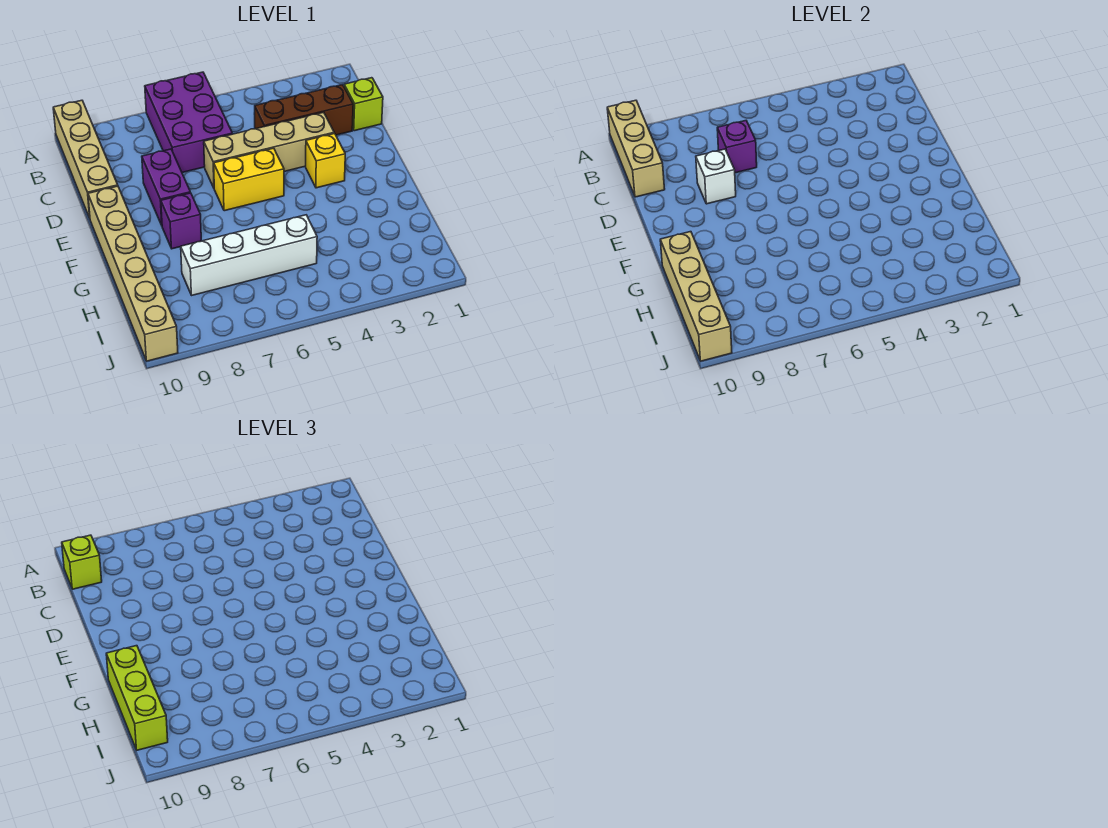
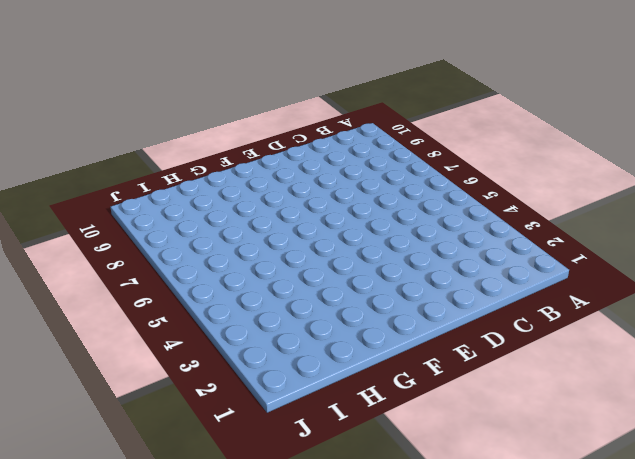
none -> purple 2x3 brick [145,72,232,173]
none -> tan 1x4 brick [53,100,118,218]
none -> lime 1x1 brick [344,78,383,131]

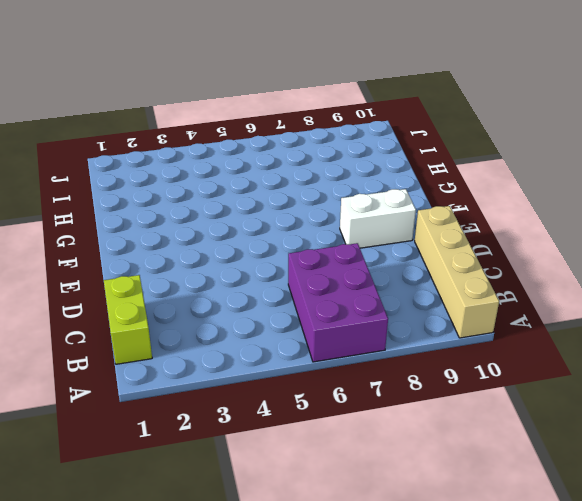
lime 1x2 brick [104,275,152,364] -> lime 1x1 brick [344,78,383,131]
white 1x2 brick [340,189,416,248] -> purple 1x2 brick [142,149,190,225]
none -> brown 1x3 brick [255,85,353,135]
none -> tan 1x4 brick [204,112,334,188]
none -> yellow 1x1 brick [306,133,345,188]

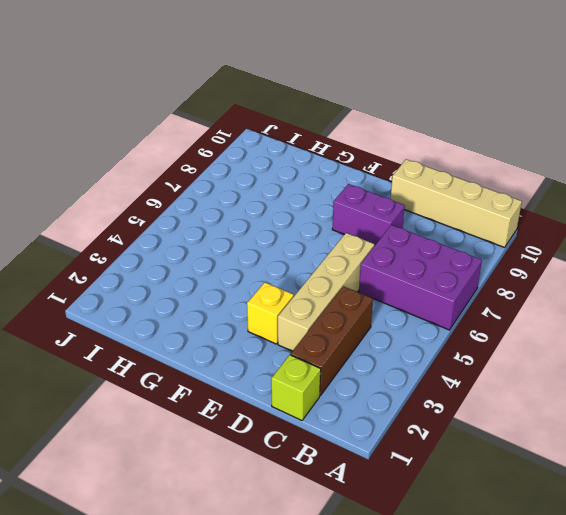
none -> yellow 1x2 brick [214,148,284,211]
none -> tan 1x6 brick [88,186,178,361]
none -> purple 1x1 brick [161,193,201,249]

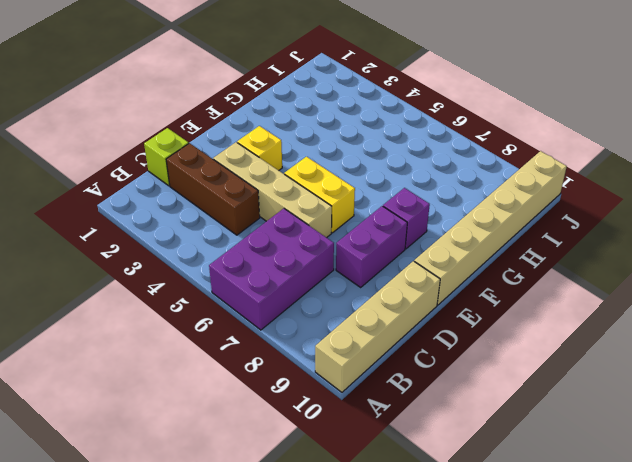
none -> white 1x4 brick [181,215,317,295]
none -> tan 1x3 brick [607,100,665,197]
none -> purple 1x1 brick [717,121,757,173]

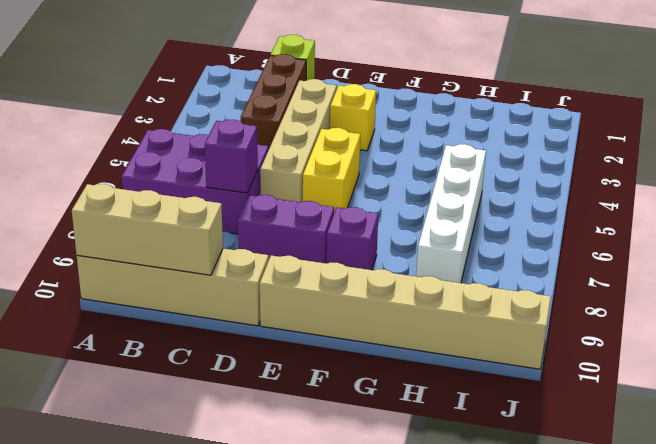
none -> white 1x1 brick [696,149,736,204]
none -> tan 1x4 brick [660,232,732,361]
none -> lime 1x1 brick [62,535,102,589]

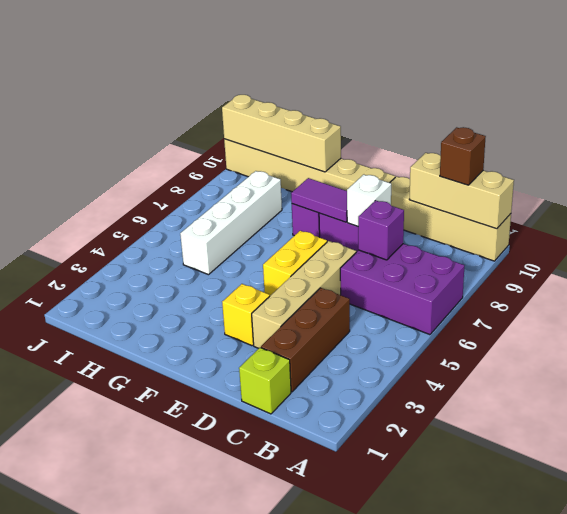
brown 1x1 brick [440,127,486,185] -> lime 1x1 brick [62,535,102,589]
purple 1x2 tile [291,178,347,222] -> none
none -> lime 1x3 brick [106,646,168,750]

